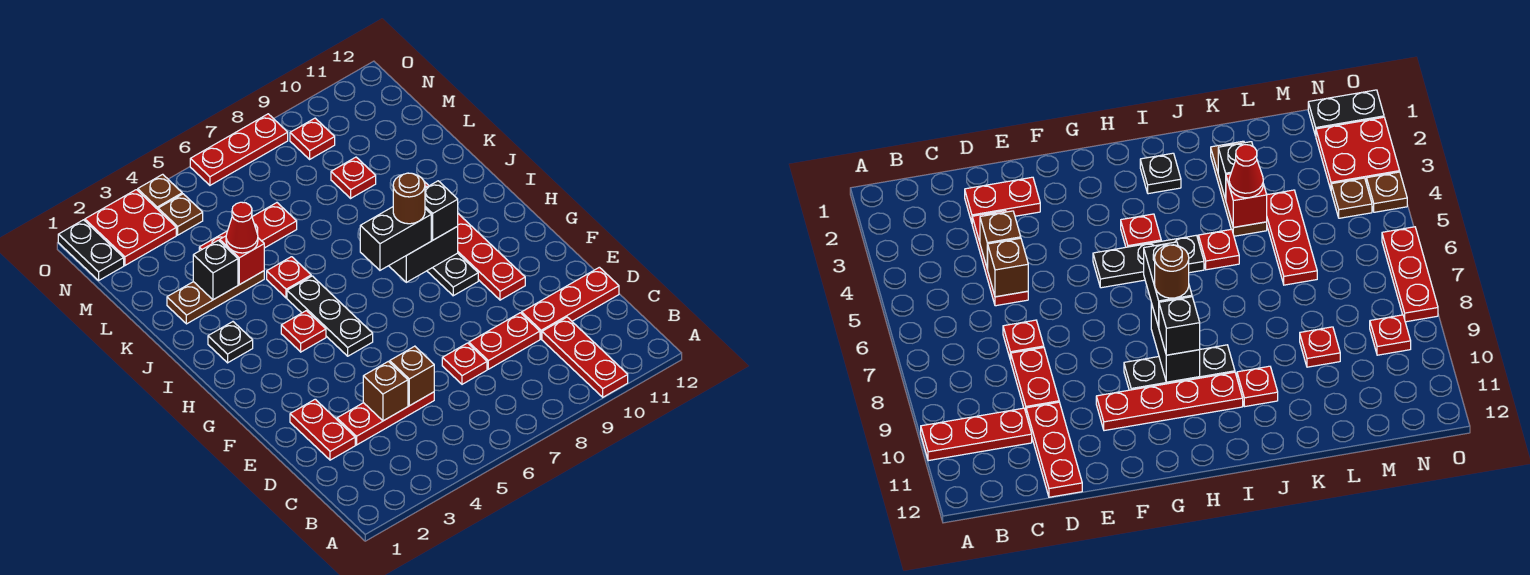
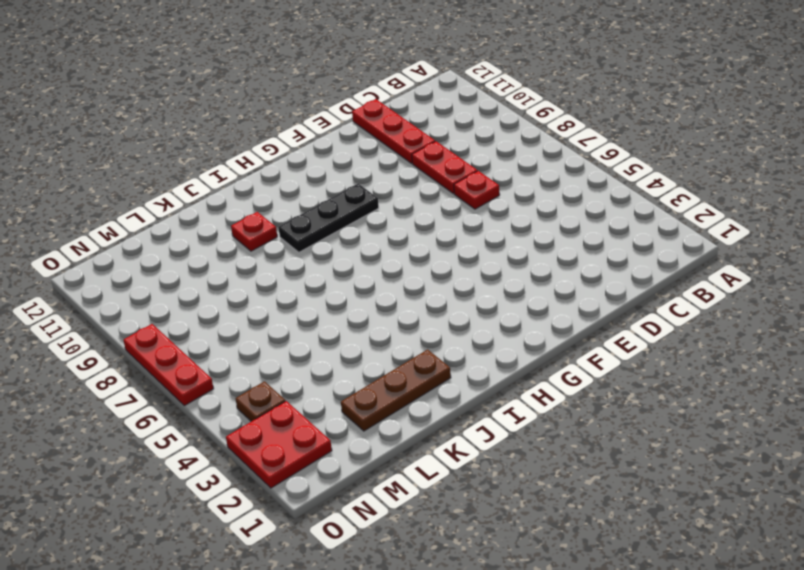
brown 1x3 plate [341,350,451,431] -> brown 1x3 plate turned to [167,271,264,324]
none -> red 1x3 plate [542,317,628,397]
none -> red 1x2 plate [290,399,355,460]
none -> red 1x3 plate [337,392,434,445]
none -> red 1x4 plate [458,214,525,300]

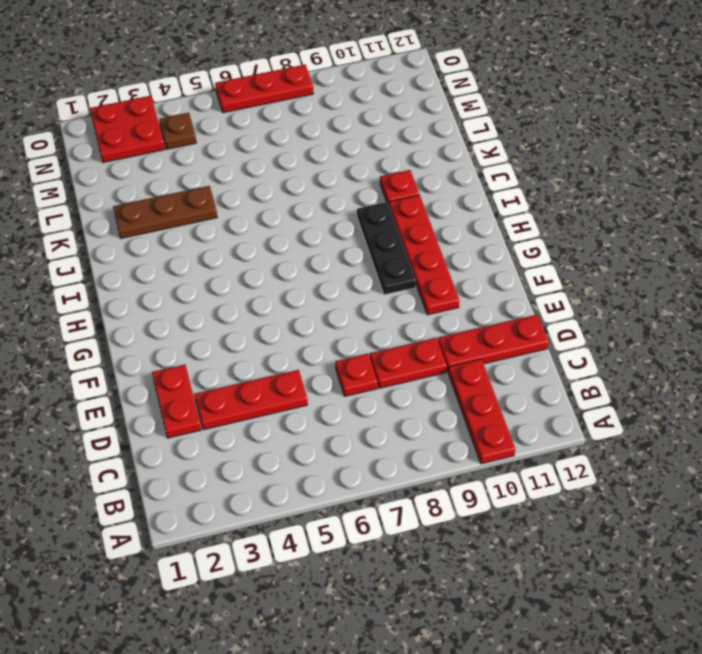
none -> black 1x3 plate [287,276,373,356]
none -> red 1x1 plate [281,311,326,352]
none -> black 1x1 plate [208,322,253,363]
none -> red 1x1 plate [267,257,311,298]

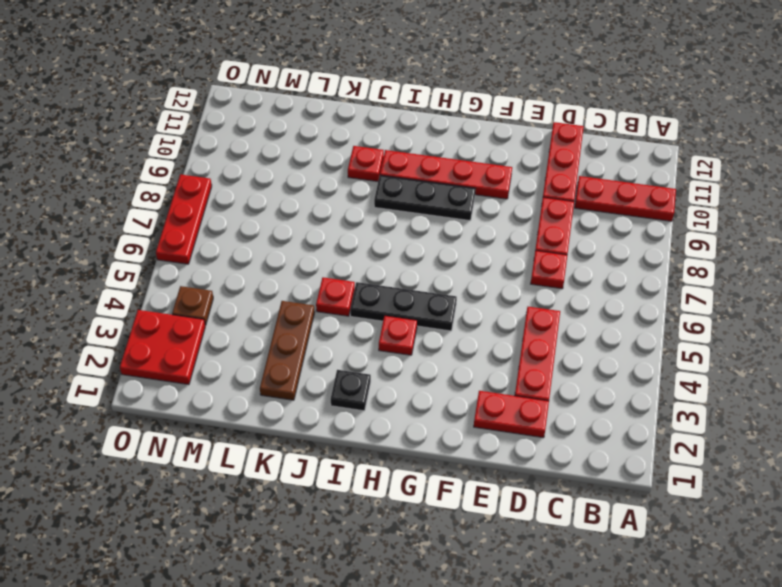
none -> red 1x3 plate [199,203,297,251]
none -> red 1x1 plate [331,157,376,198]
none -> black 1x2 plate [58,220,124,280]
none -> red 1x1 plate [290,118,335,159]

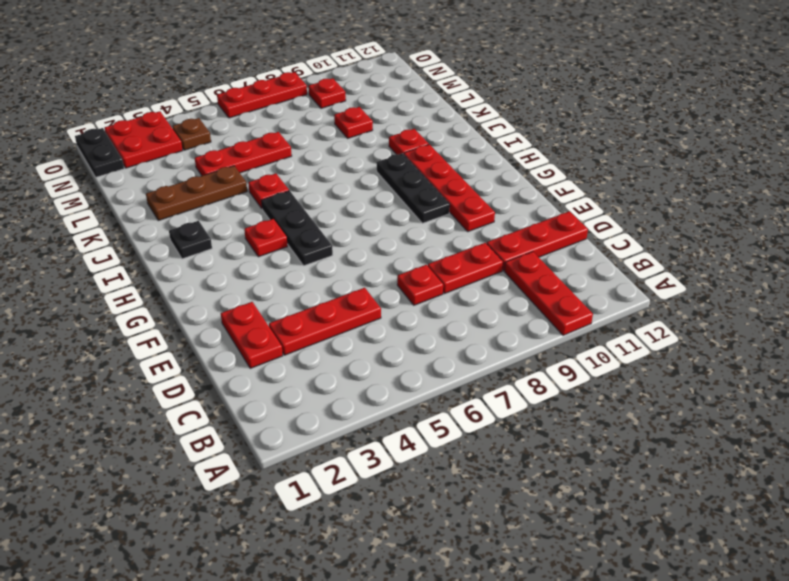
none -> brown 1x1 plate [138,174,182,209]
none -> brown 1x1 brick [363,361,408,421]
none -> brown 1x1 brick [390,346,434,406]
none -> black 1x2 brick [389,226,458,282]

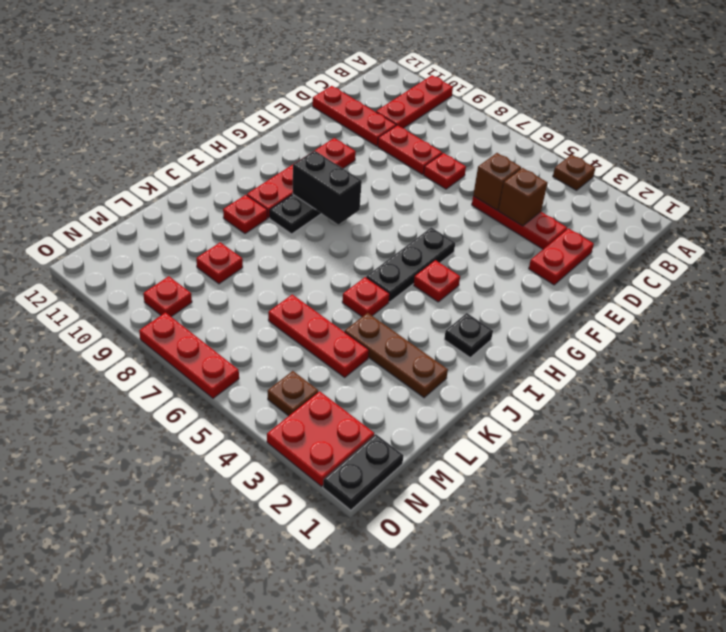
brown 1x1 plate [553,155,595,190] -> brown 1x1 plate moved to [138,174,182,209]
none -> black 1x1 brick [193,240,238,300]
none -> red 1x1 brick [220,236,264,285]
none -> black 1x2 brick [360,207,431,270]
none -> black 1x1 brick [425,181,458,240]

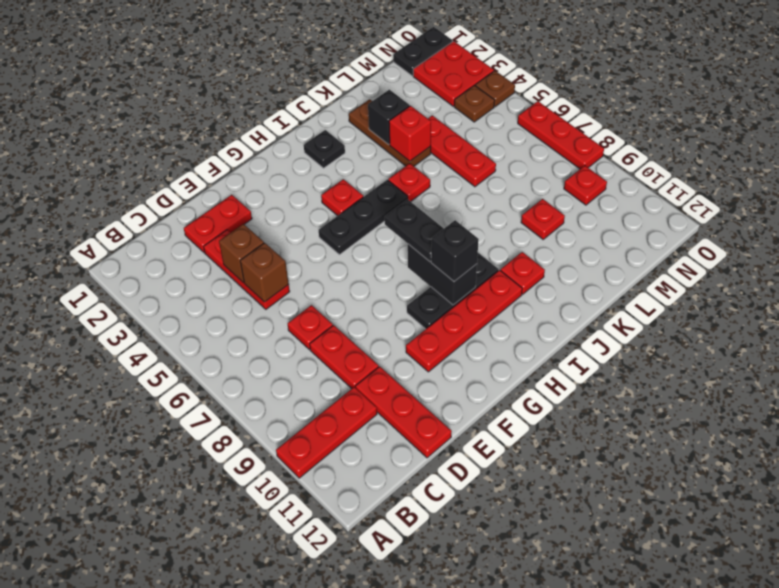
black 1x2 plate [385,199,444,262] -> black 1x2 brick [360,207,431,270]
none -> red 1x1 cone [226,202,258,253]
none -> brown 1x1 round brick [393,173,425,224]

